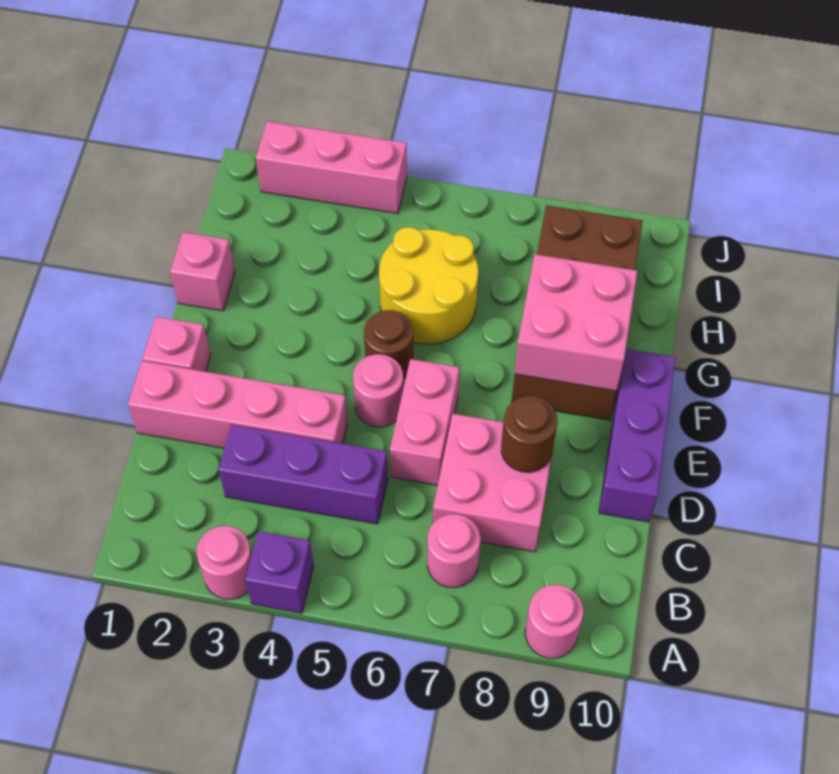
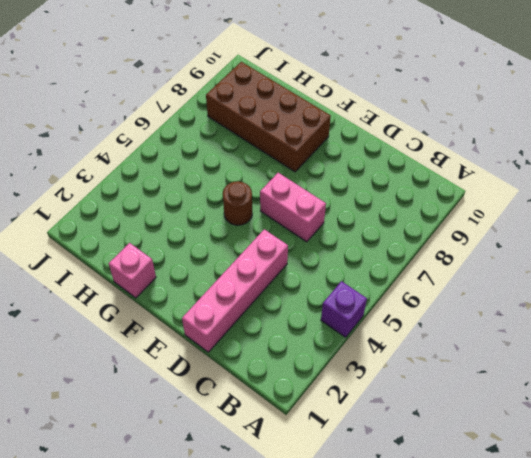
none -> pink 1x1 round brick [196,526,252,599]
none -> pink 1x1 round brick [525,585,583,658]
none -> pink 1x1 round brick [427,514,480,588]

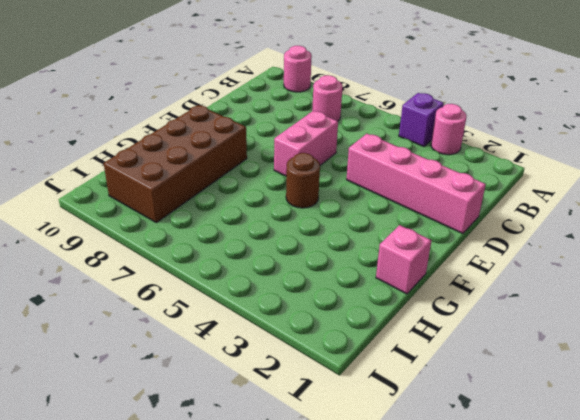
none -> purple 1x3 brick [218,425,388,524]
none -> pink 2x2 brick [433,414,552,552]
none -> purple 1x3 brick [599,349,676,522]

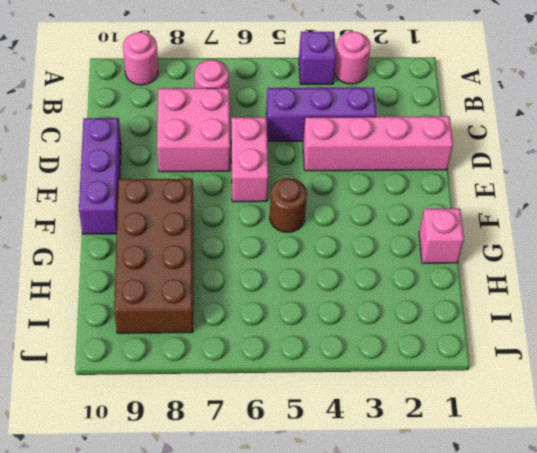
none -> pink 1x1 brick [143,317,211,372]
none -> pink 1x1 round brick [353,354,403,427]
none -> yellow 2x2 round brick [379,227,478,344]

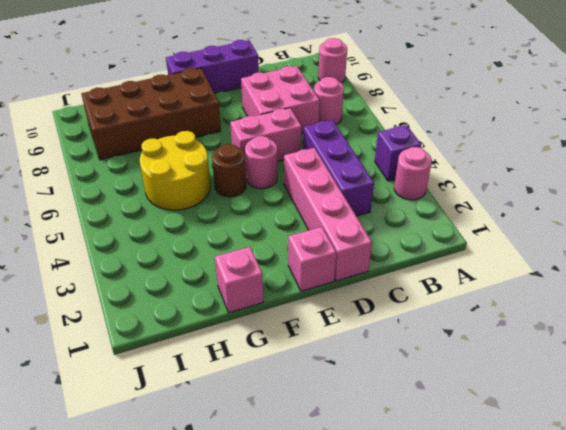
none -> pink 1x3 brick [256,121,407,214]
none -> brown 1x1 round brick [501,396,557,472]
none -> pink 2x2 brick [515,254,637,391]

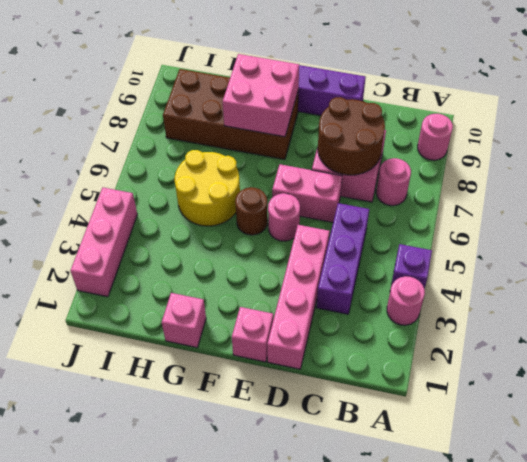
brown 2x2 round brick [318,97,385,175] -> brown 1x1 round brick [501,396,557,472]

